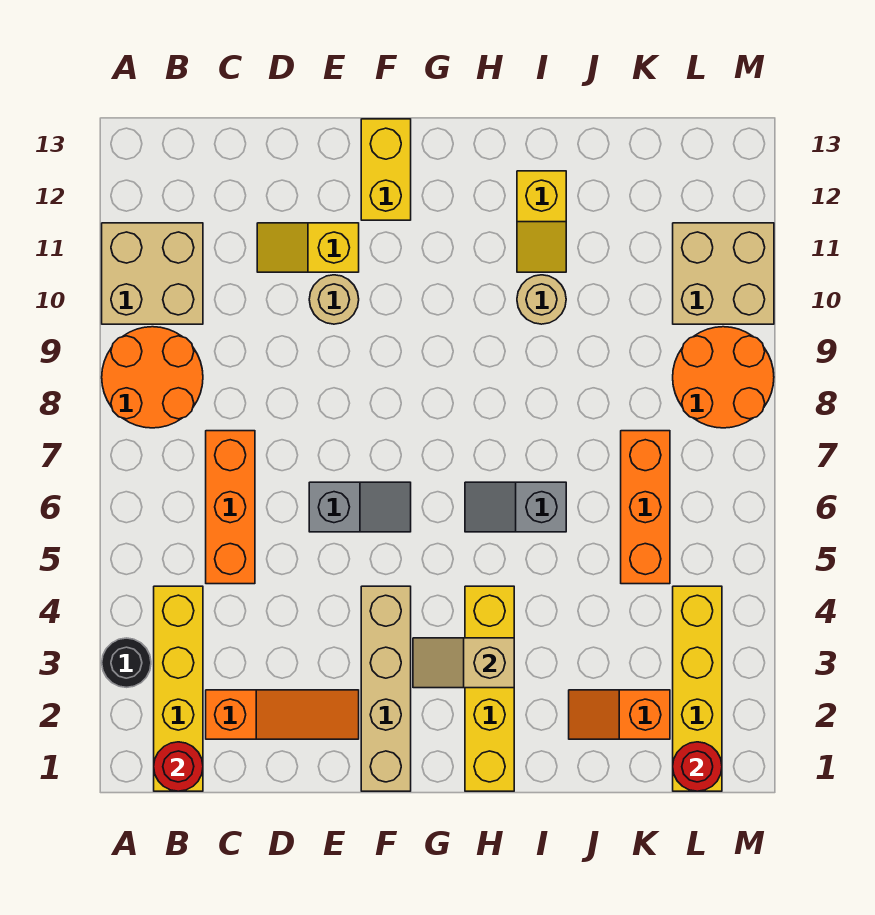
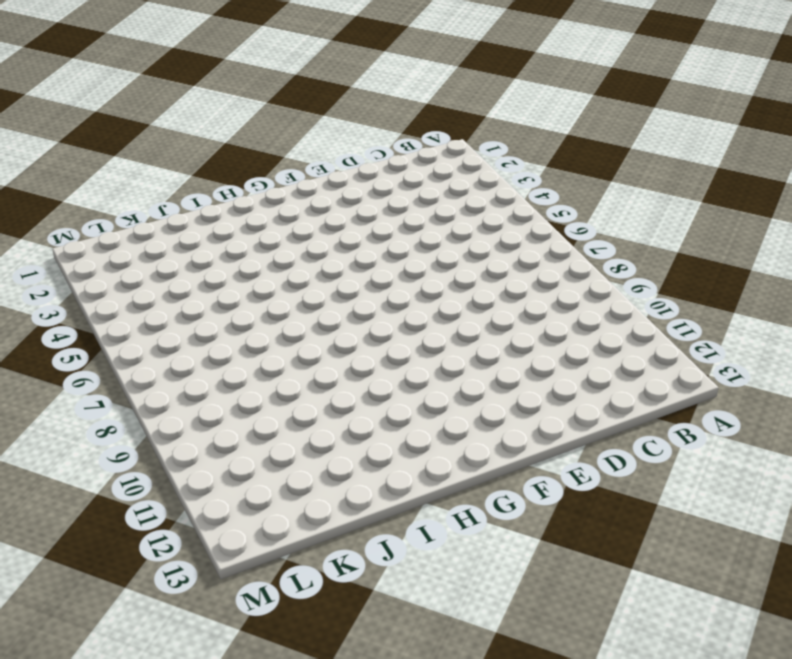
none -> black 1x1 round brick [102,638,151,687]
none -> orange 2x2 round brick [102,327,203,428]
none -> tan 2x2 brick [102,223,203,324]

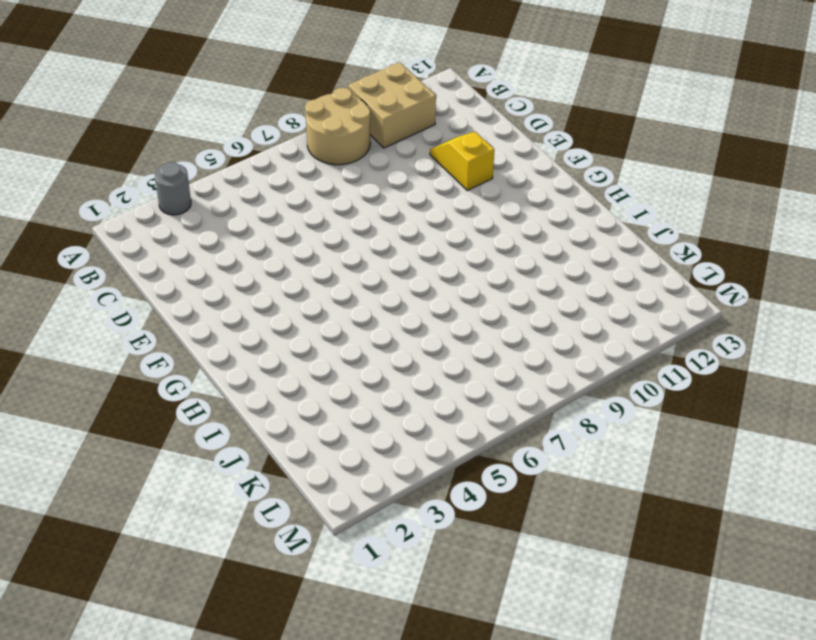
grey 1x1 round brick [155,162,191,215] -> black 1x1 round brick [102,638,151,687]
tan 2x2 round brick [305,88,370,165] -> orange 2x2 round brick [102,327,203,428]
none -> yellow 1x4 brick [154,586,203,791]
none -> orange 1x3 slope [206,690,359,739]
none -> orange 1x3 brick [206,431,255,584]

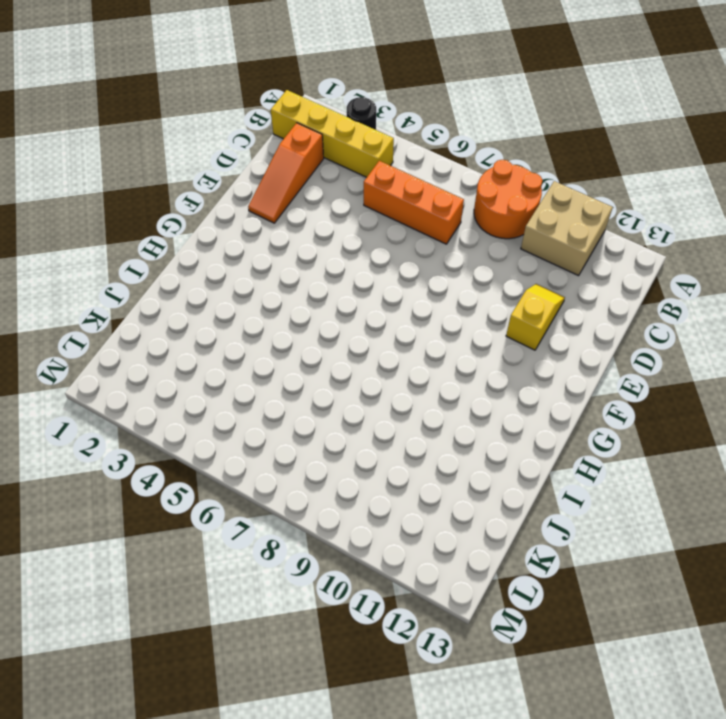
none -> grey 1x2 slope [309,482,411,532]
none -> tan 1x1 round brick [309,275,359,324]
none -> tan 1x4 brick [361,586,411,791]

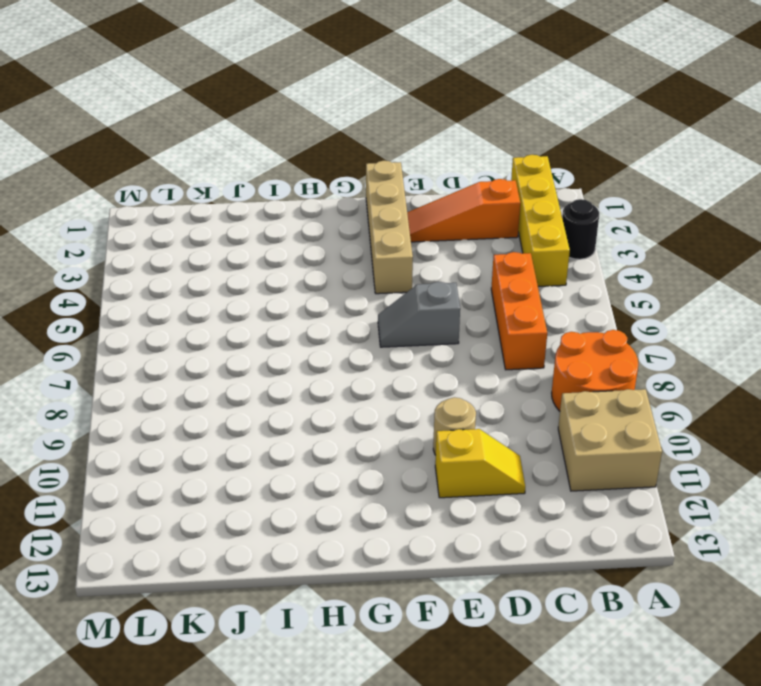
none -> yellow 1x2 brick [361,119,411,220]
none -> yellow 1x4 brick [465,586,514,791]
none -> grey 1x2 slope [465,482,566,532]

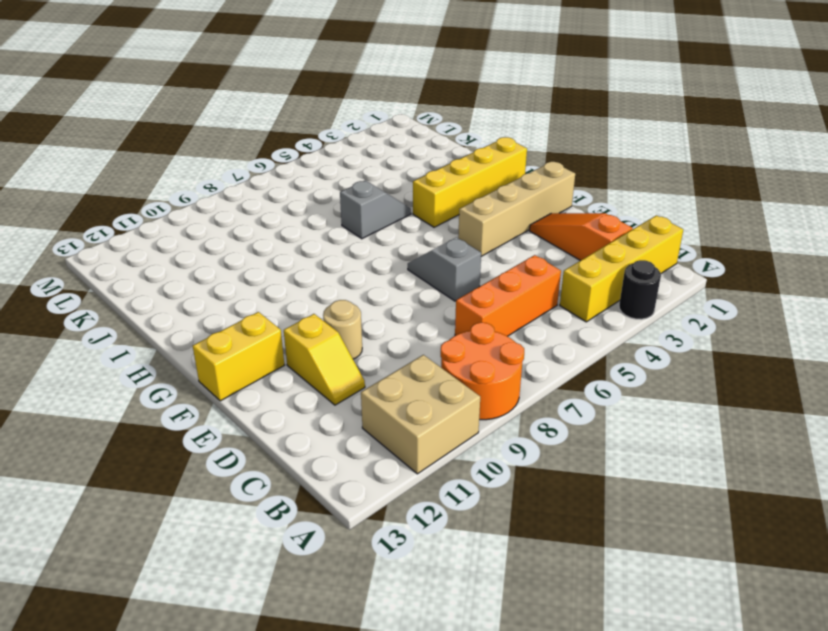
grey 1x2 slope [340,180,411,239] -> grey 1x2 slope turned to [465,482,566,532]
none -> tan 1x1 round brick [517,275,566,324]
none -> yellow 1x2 slope [517,171,566,272]
none -> orange 1x2 slope [569,690,670,739]

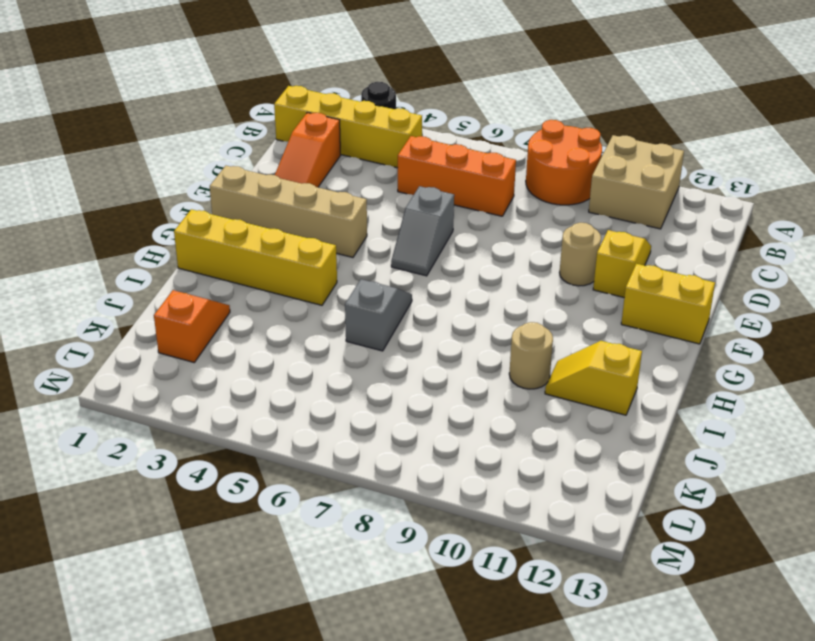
none -> orange 1x3 brick [621,431,670,584]
none -> yellow 1x4 brick [673,586,722,791]
none -> orange 2x2 round brick [673,327,774,428]

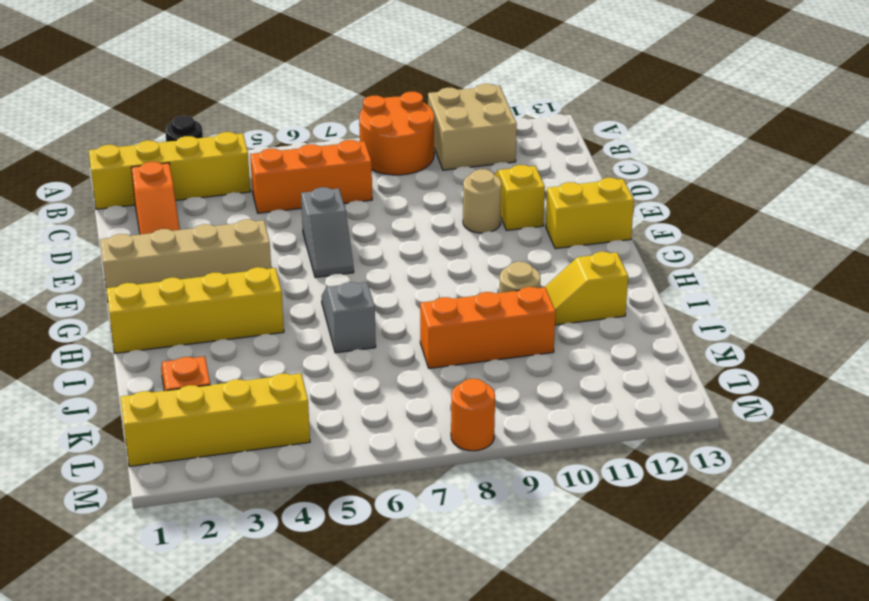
orange 1x3 brick [420,287,556,368] -> orange 1x3 brick moved to [621,431,670,584]
orange 1x1 round brick [451,379,495,451] -> orange 2x2 round brick [673,327,774,428]
none -> tan 2x2 brick [673,223,774,324]
none -> red 1x1 round brick [154,742,203,791]
none -> tan 1x2 slope [413,638,514,688]

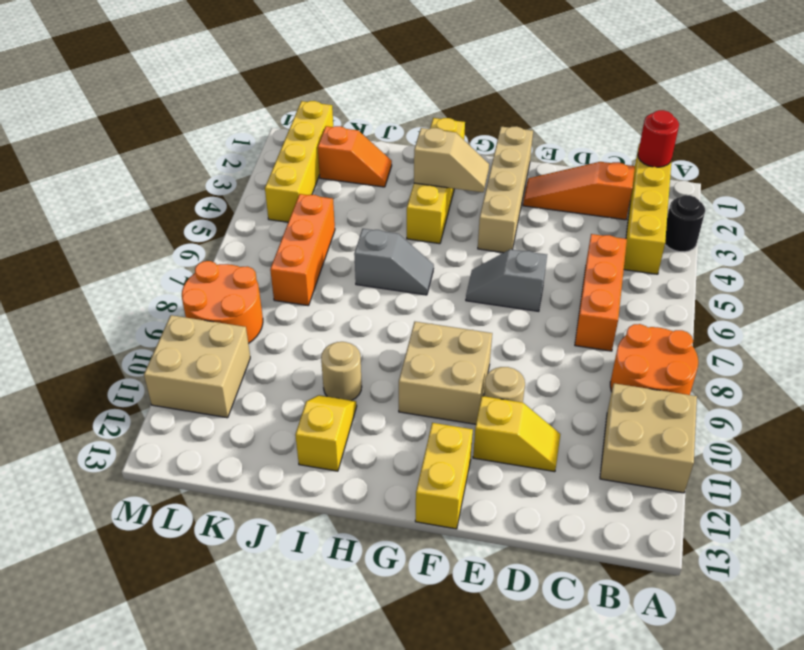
tan 2x2 brick [399,322,492,424] -> none
none -> red 1x1 round brick [673,742,722,791]

